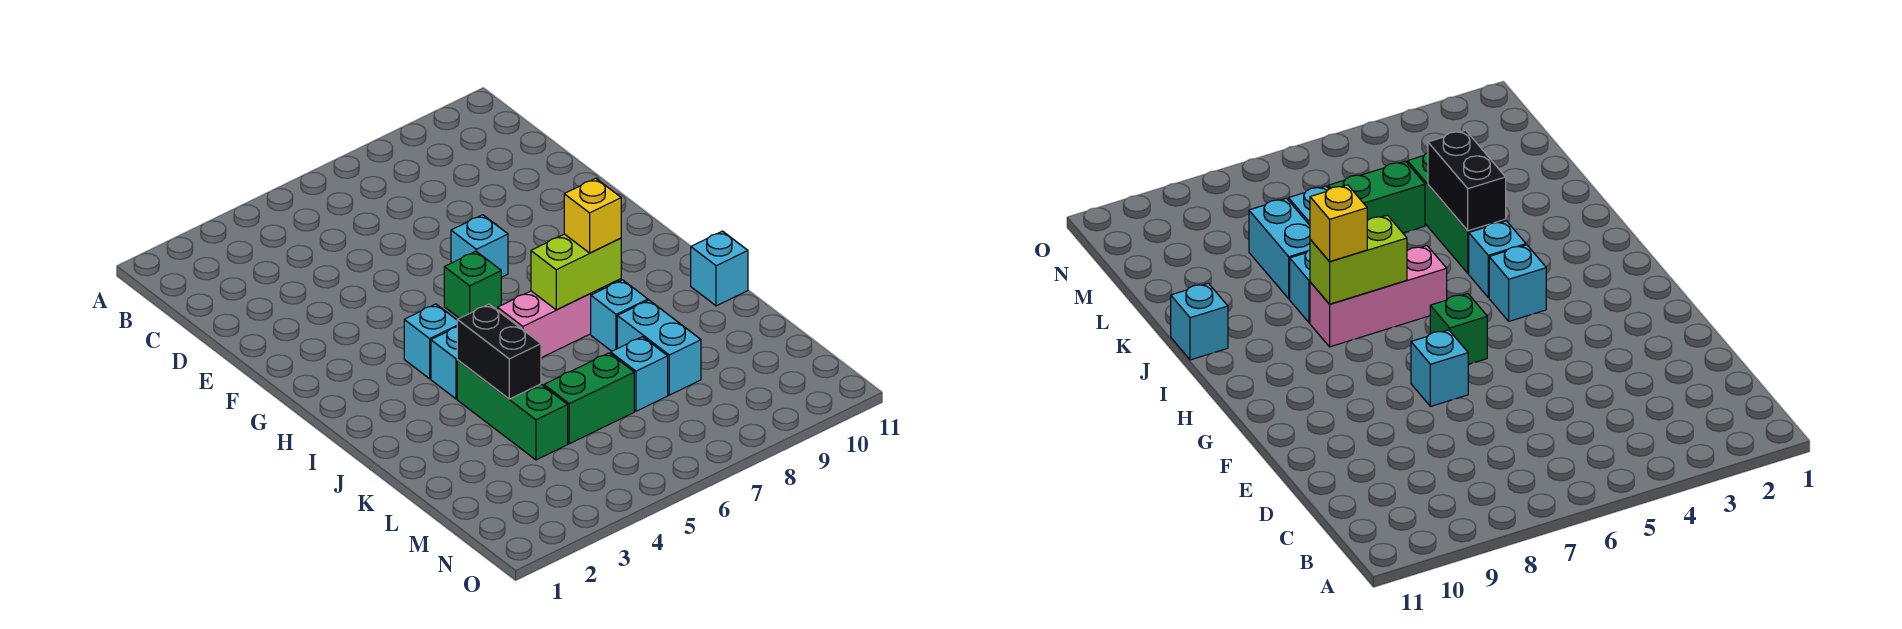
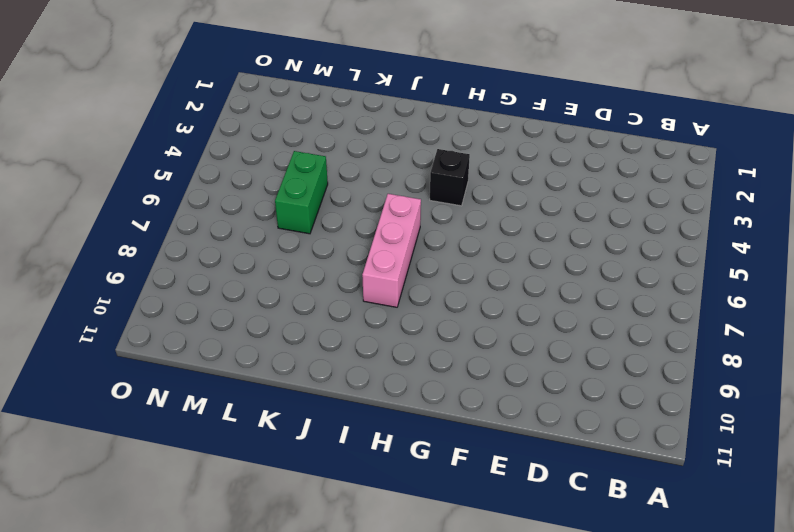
black 1x1 brick [430,149,470,206] -> cyan 1x1 brick [404,304,457,379]
none -> cyan 1x1 brick [451,215,508,277]
none -> green 1x1 brick [444,251,501,318]
none -> cyan 1x1 brick [431,327,457,399]

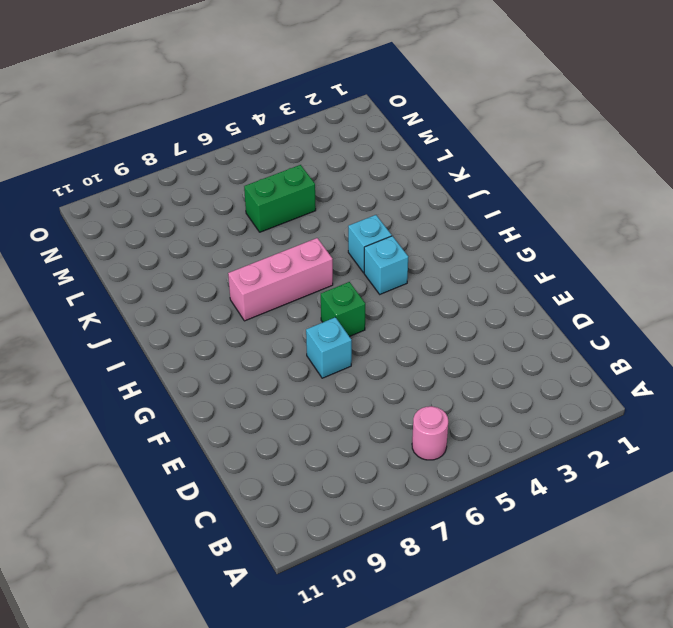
pink 1x1 round brick [412,406,448,460] -> none
none -> green 1x3 brick [457,360,568,460]
none -> cyan 1x1 brick [591,280,648,351]
none -> cyan 1x1 brick [691,231,748,306]

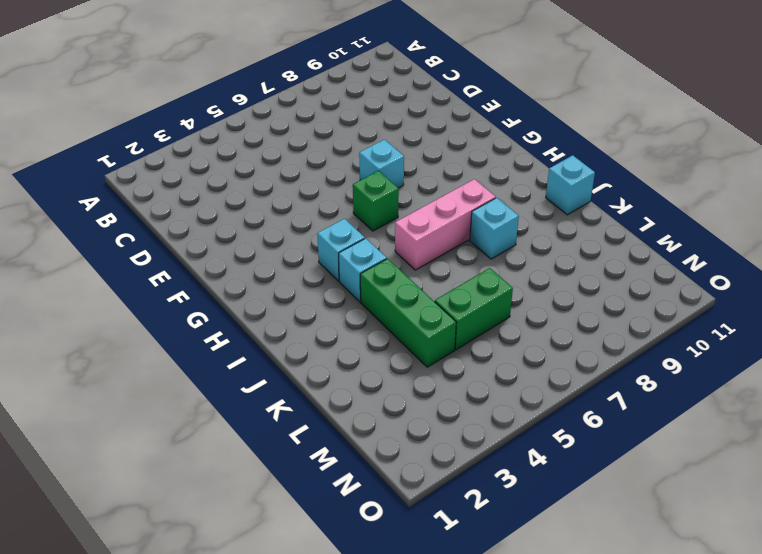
none -> cyan 1x2 brick [617,300,701,395]
none -> cyan 1x1 brick [611,337,668,411]
none -> lime 1x2 brick [531,234,621,310]

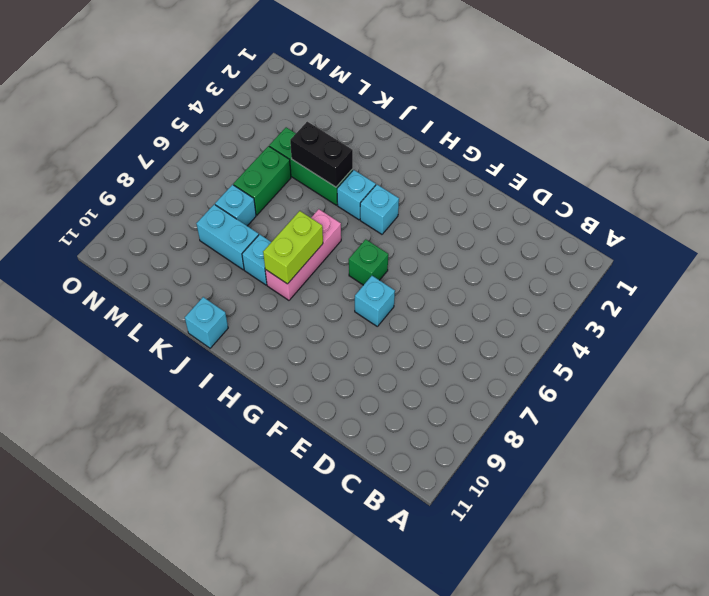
none -> yellow 1x1 brick [564,178,621,253]

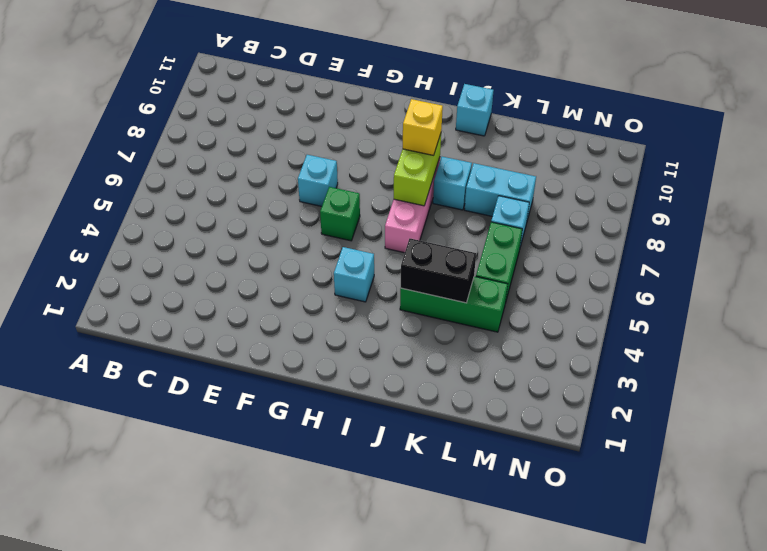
none -> cyan 1x1 brick [431,327,457,399]

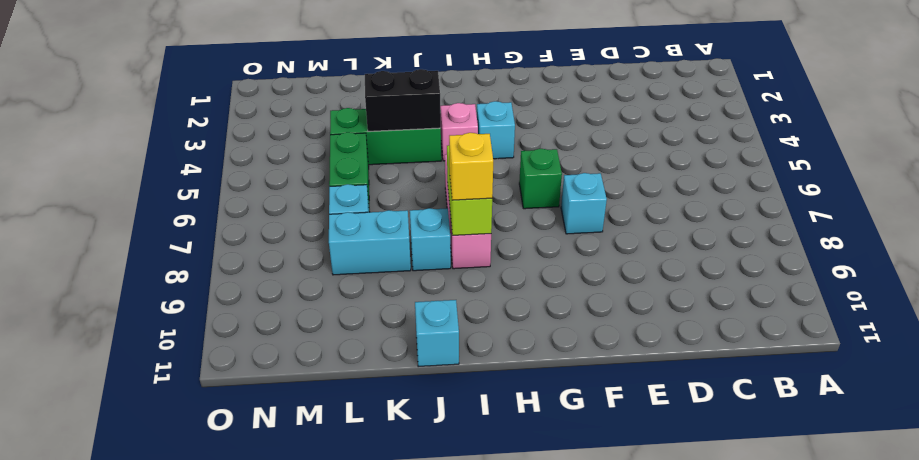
pink 1x1 brick [440,103,478,161] -> cyan 1x1 brick [431,327,457,399]

